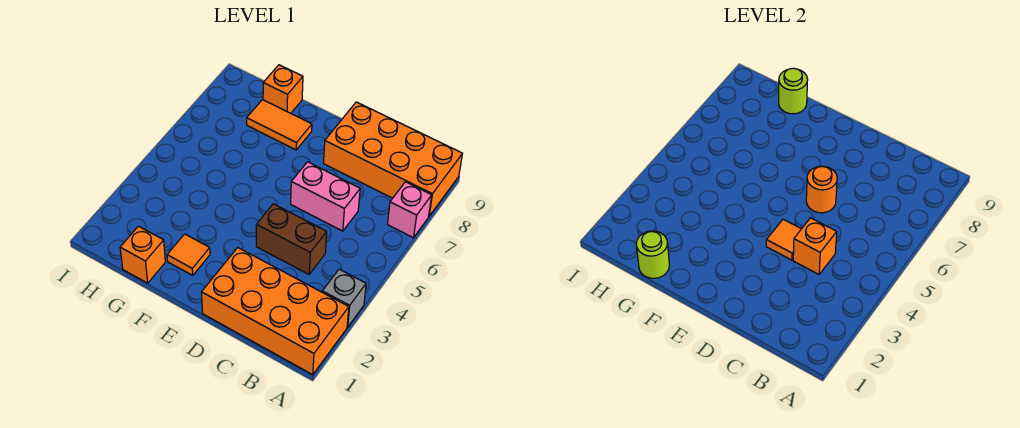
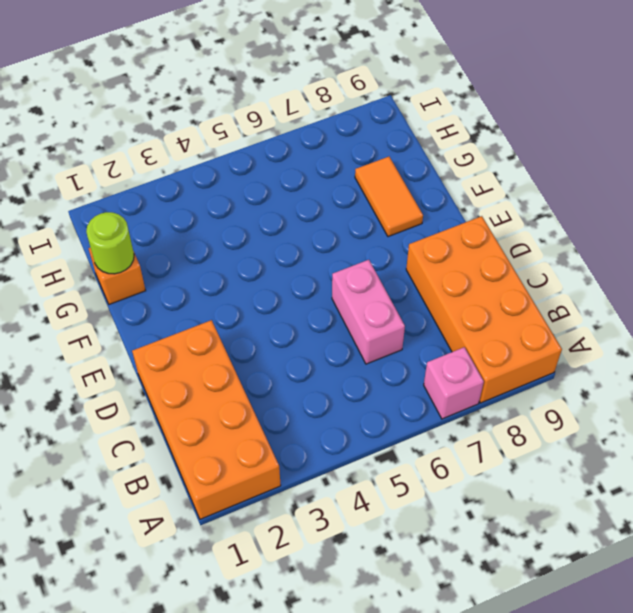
none -> grey 1x1 brick [322,269,366,327]
none -> brown 1x2 brick [256,204,327,274]
none -> orange 1x1 tile [167,234,210,275]

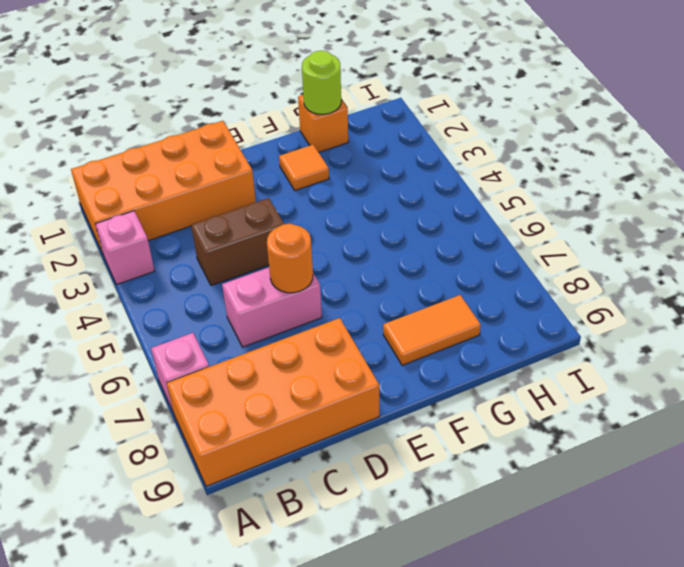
pink 1x1 brick [95,211,155,285] -> grey 1x1 brick [322,269,366,327]
none -> orange 1x1 brick [263,65,303,113]
none -> orange 1x1 brick [793,218,837,274]
none -> orange 1x1 tile [766,219,801,260]

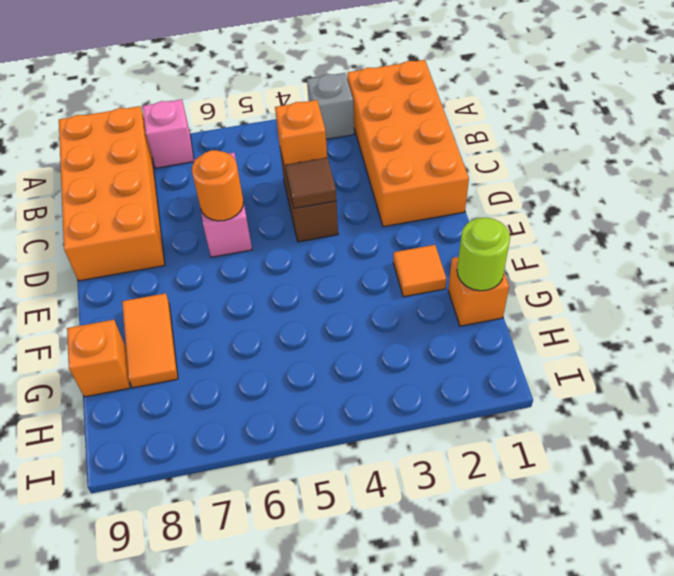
brown 1x1 tile [285,158,337,208] -> orange 1x1 tile [766,219,801,260]
none -> lime 1x1 round brick [779,68,808,114]

